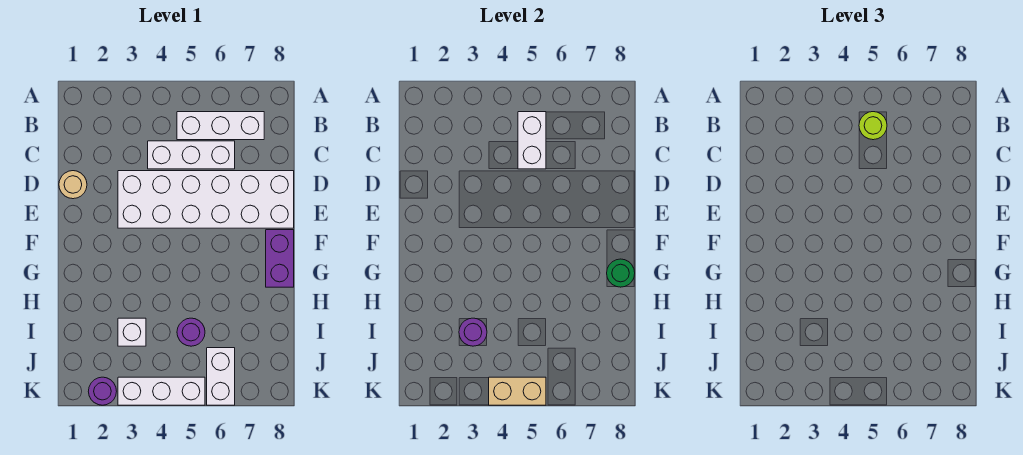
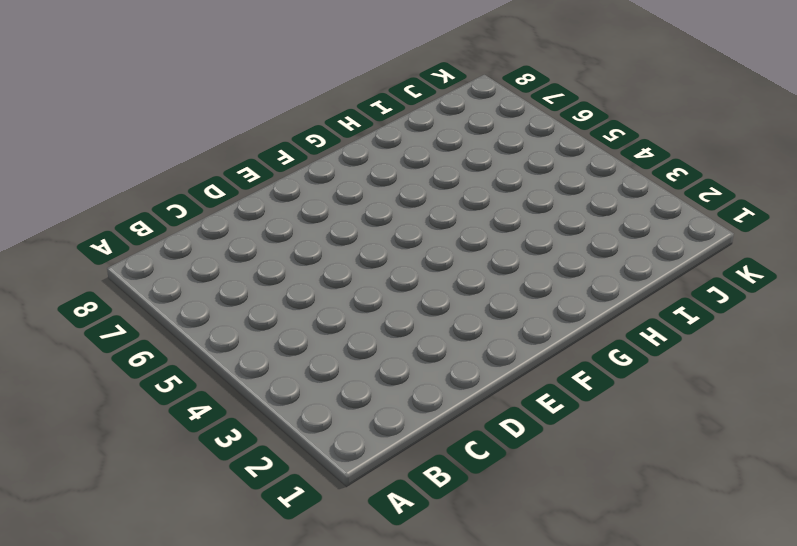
none -> white 1x3 brick [177,112,264,140]
none -> white 1x3 brick [148,141,235,169]
none -> tan 1x1 round brick [59,171,87,199]

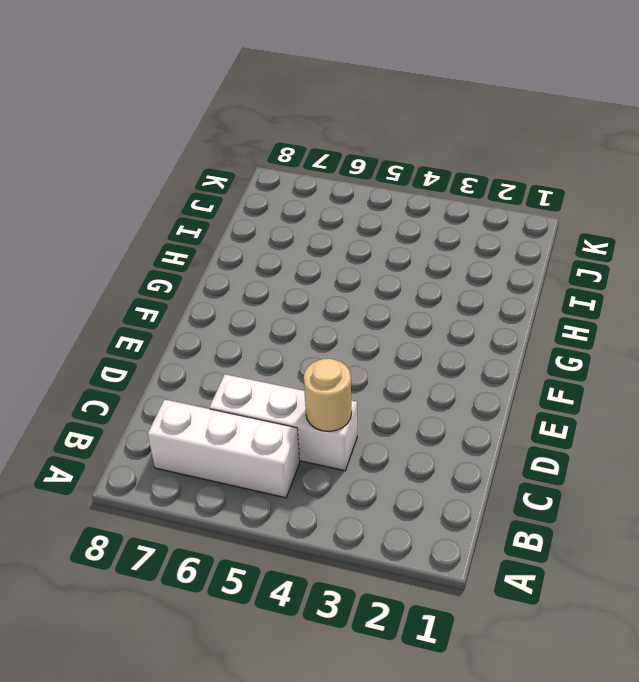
tan 1x1 round brick [304,359,352,431] -> tan 1x1 round brick moved to [59,171,87,199]
none -> white 2x6 brick [118,171,294,228]
none -> purple 1x2 brick [266,230,294,287]
none -> white 1x1 brick [118,318,146,346]

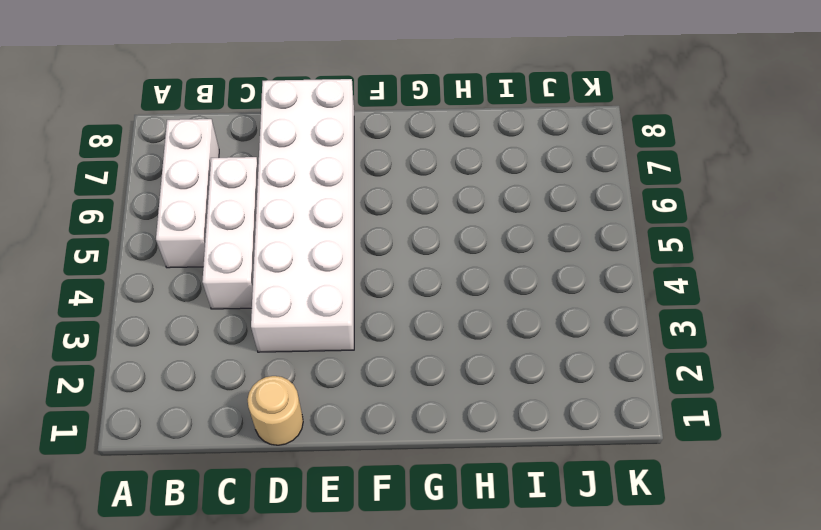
none -> purple 1x2 brick [266,230,294,287]
none -> white 1x1 brick [118,318,146,346]
none -> purple 1x1 round brick [177,318,205,346]

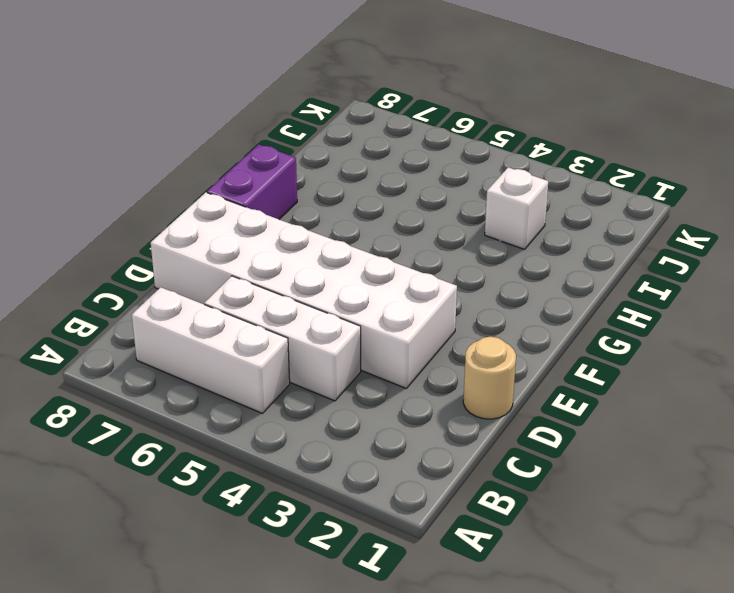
none -> purple 1x1 round brick [177,318,205,346]
none -> white 1x2 brick [207,348,235,405]
none -> purple 1x1 round brick [88,377,117,405]

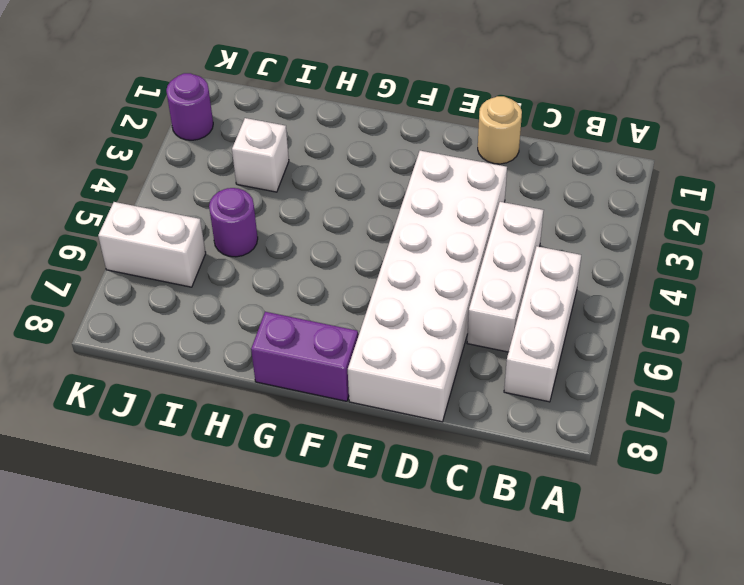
none -> white 1x3 brick [118,377,205,405]
none -> white 1x2 brick [518,112,546,169]
none -> green 1x1 round brick [607,259,635,287]

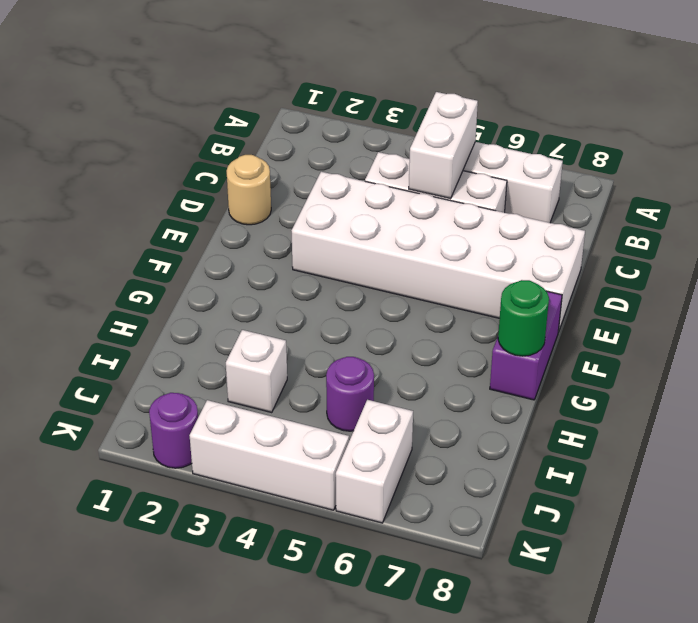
none -> purple 1x1 round brick [459,318,487,346]
none -> tan 1x2 brick [489,377,546,405]
none -> lime 1x1 round brick [859,112,887,140]

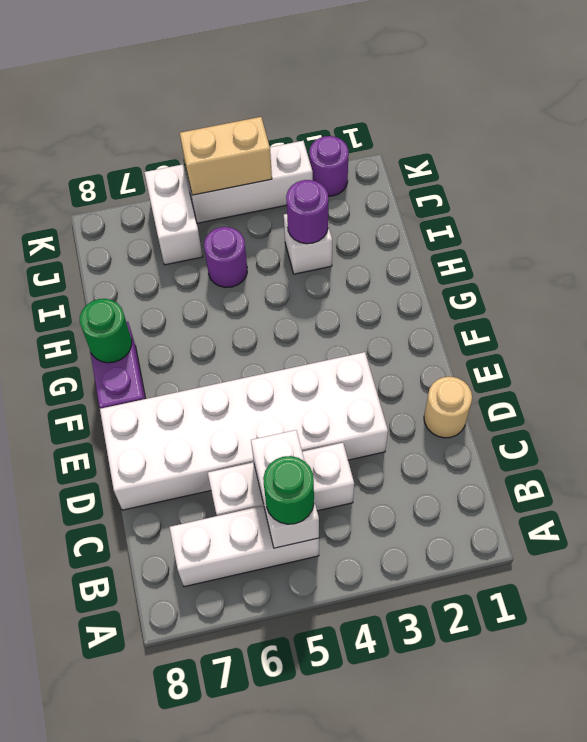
green 1x1 round brick [263,456,314,524] -> lime 1x1 round brick [859,112,887,140]

